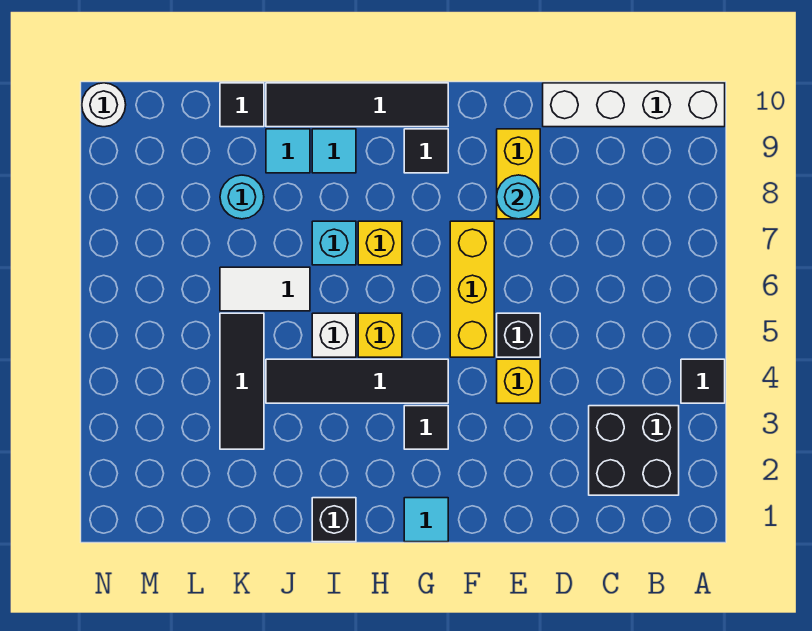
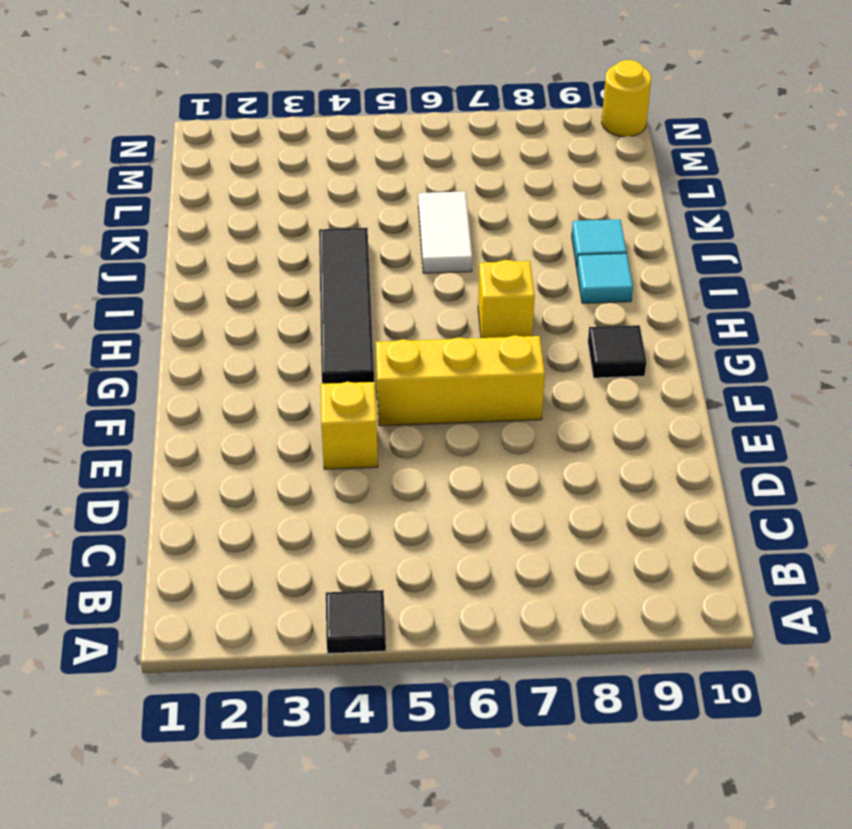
yellow 1x1 round brick [602,60,651,137] -> white 1x1 round brick [82,83,126,127]
none -> white 1x4 brick [543,83,725,127]
none -> black 2x2 brick [589,406,679,495]
none -> black 1x1 brick [497,313,540,357]

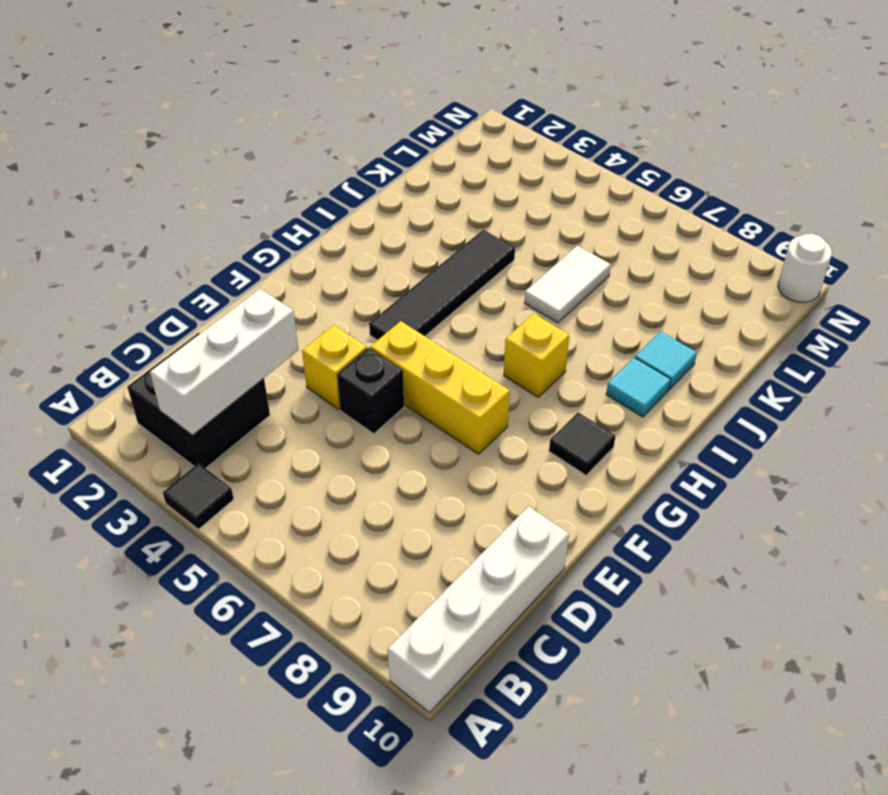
white 1x3 brick [150,289,299,435] -> none
none -> yellow 1x2 brick [497,129,540,219]
none -> cyan 1x1 tile [404,498,448,542]
none -> black 1x1 tile [404,406,448,449]

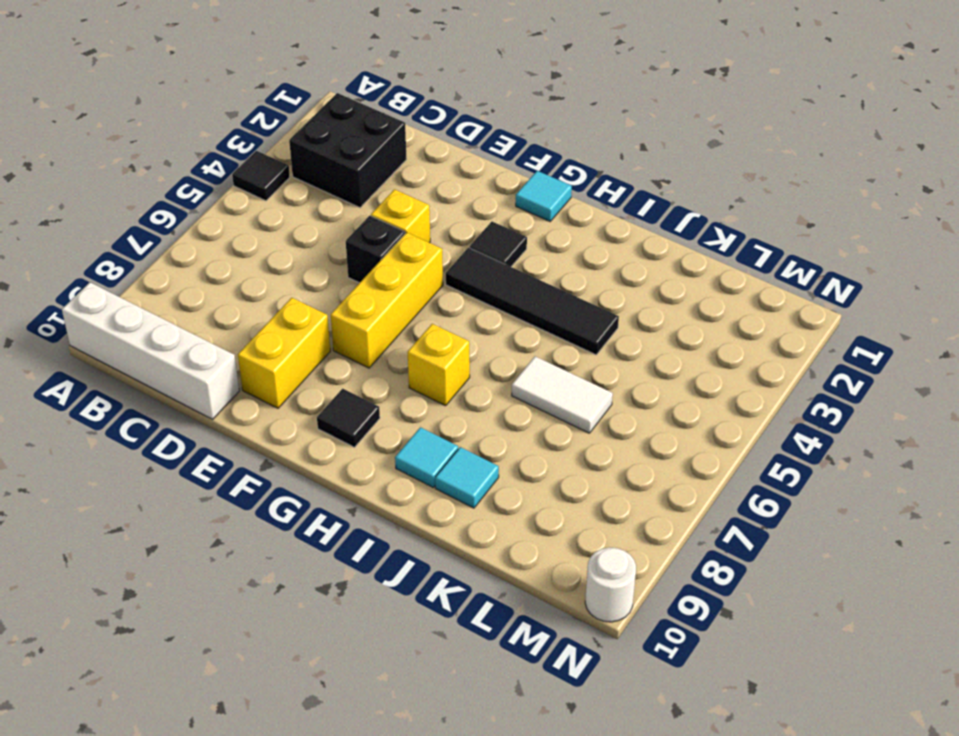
none -> black 1x4 tile [266,83,448,127]
none -> yellow 1x1 brick [358,313,402,357]
none -> black 1x1 brick [312,498,356,542]

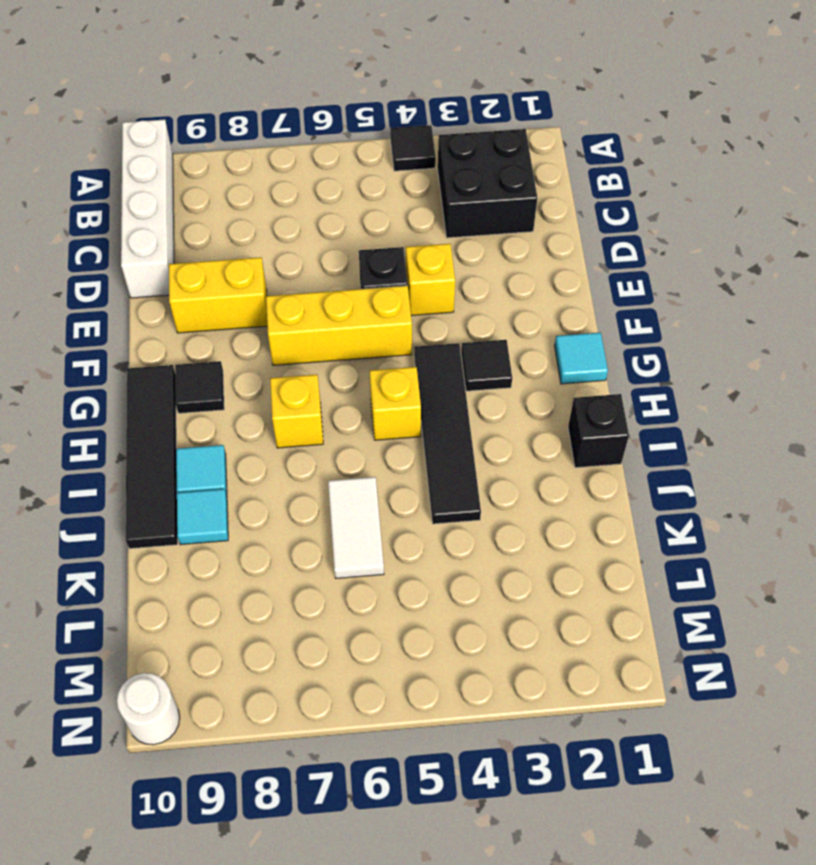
none -> white 1x1 brick [312,313,356,357]
none -> cyan 1x1 brick [312,221,356,265]
none -> black 1x3 tile [220,313,264,449]

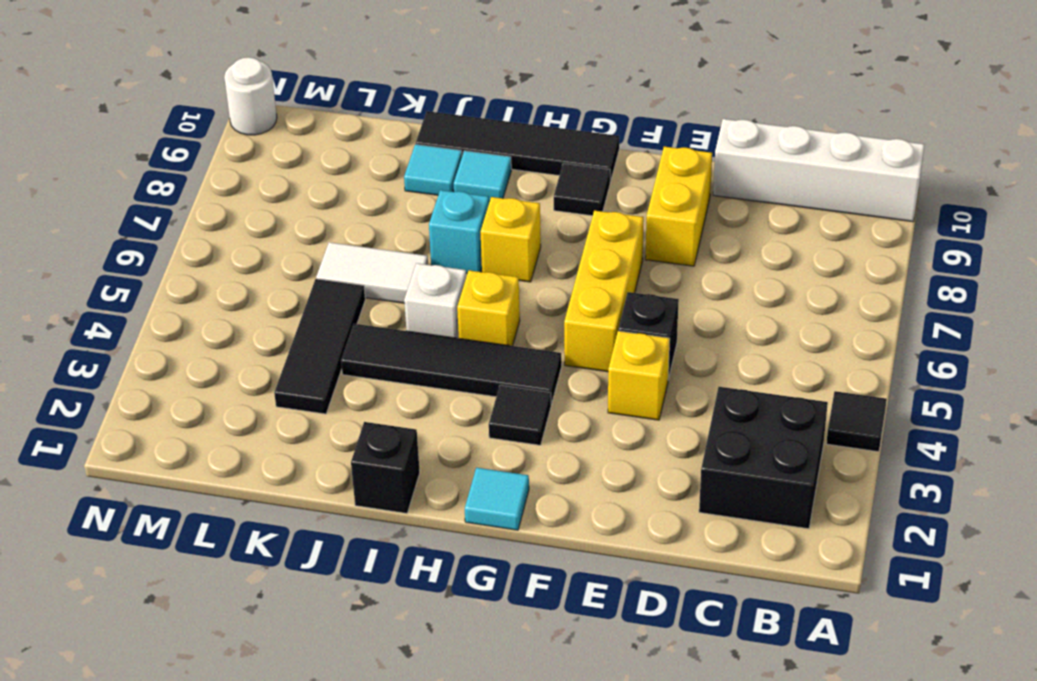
none -> cyan 1x1 round brick [220,175,264,219]
none -> black 1x1 tile [220,83,264,127]
none -> cyan 1x1 round brick [497,175,540,219]

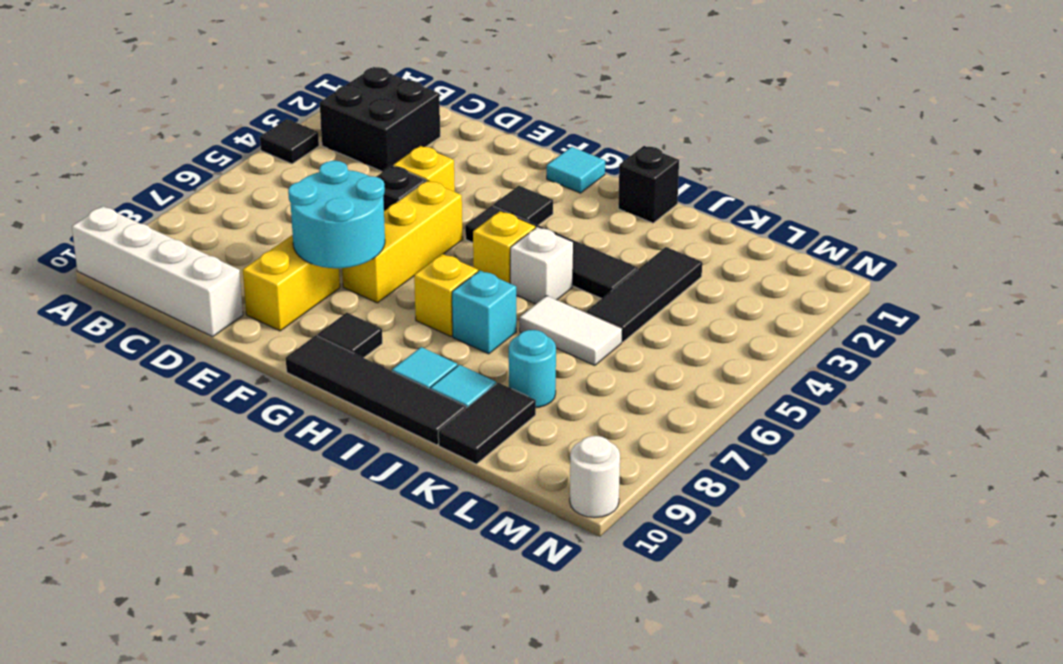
cyan 2x2 round brick [288,161,385,268] -> cyan 1x1 round brick [497,175,540,219]
black 1x2 tile [438,383,536,464] -> black 1x1 tile [220,83,264,127]

